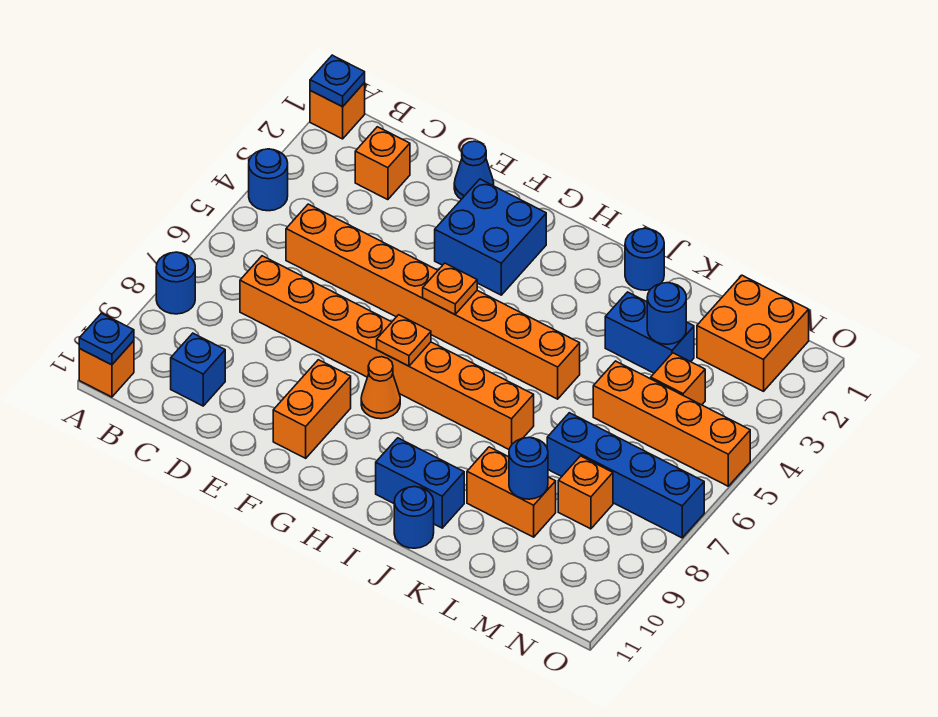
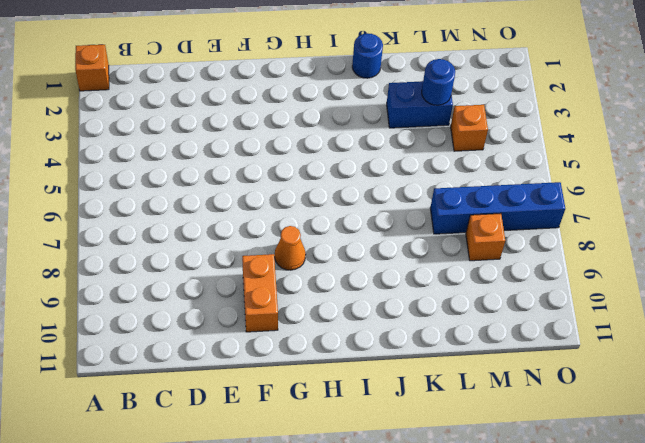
none -> blue 1x1 round brick [249,149,288,211]
none -> blue 1x1 round brick [156,252,195,314]
none -> orange 1x1 brick [79,341,134,397]

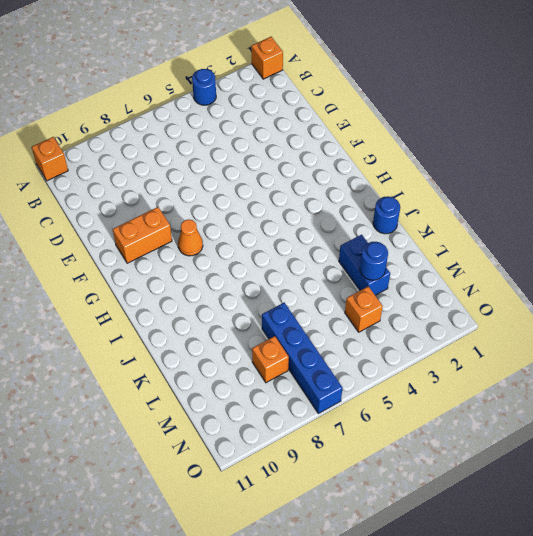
none -> blue 1x1 round brick [156,252,195,314]
none -> orange 1x1 brick [355,127,410,200]
none -> orange 1x8 brick [286,204,580,399]

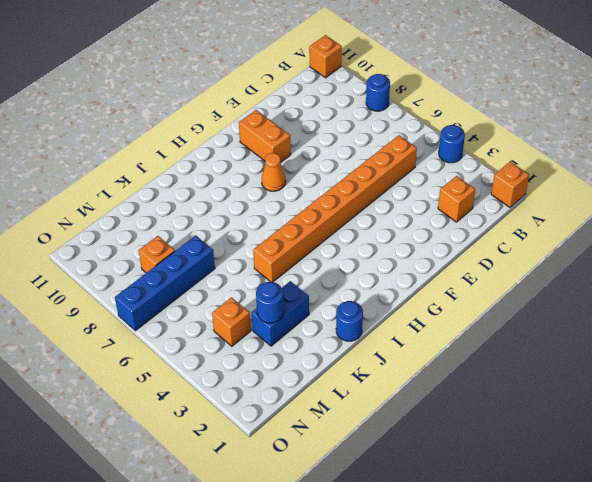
none -> orange 1x8 brick [240,256,534,449]
none -> blue 1x1 brick [171,333,225,406]
none -> blue 1x1 cone [454,141,494,199]

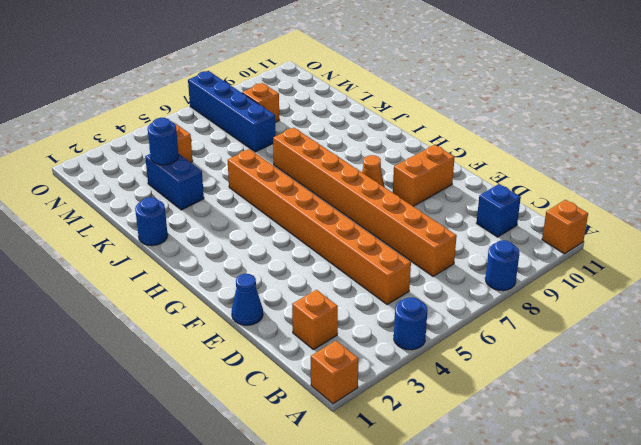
none -> blue 2x2 brick [435,179,546,295]
none -> blue 1x2 brick [376,438,464,528]
none -> blue 1x1 round brick [394,487,434,548]

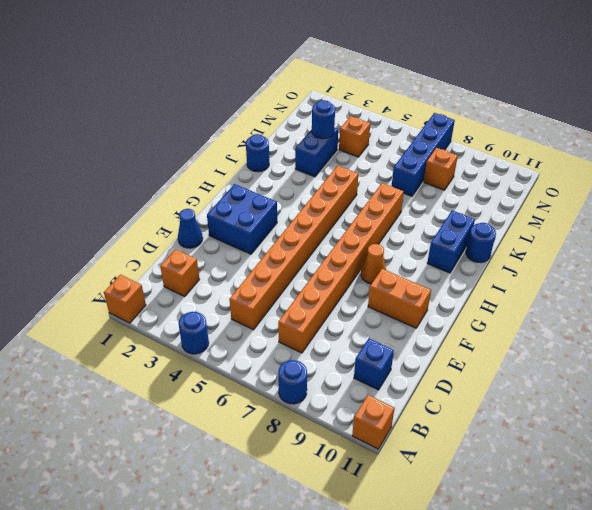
none -> orange 1x2 brick [467,447,556,537]
none -> orange 1x4 brick [593,361,750,486]
none -> orange 2x2 brick [697,275,809,391]

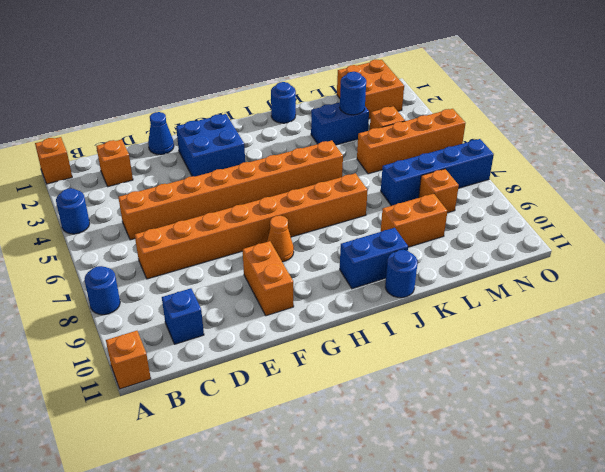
none -> blue 1x1 plate [310,55,365,107]
none -> blue 1x1 plate [79,313,134,365]
none -> orange 1x1 plate [423,263,477,314]

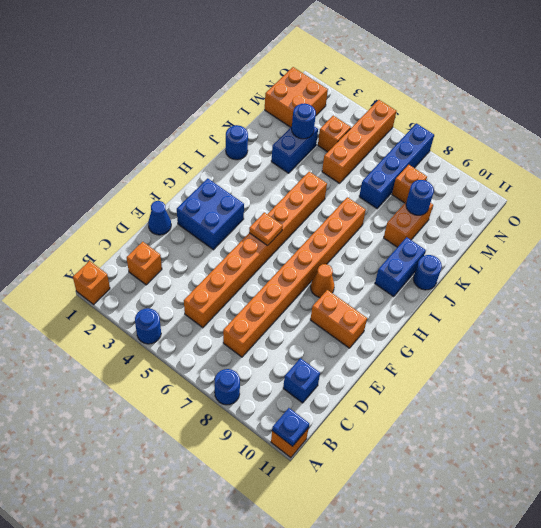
none -> blue 1x1 plate [310,55,365,107]
none -> orange 1x1 plate [377,315,431,366]

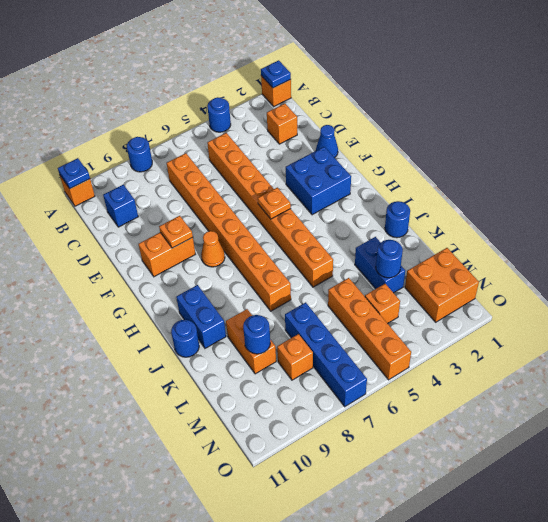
orange 1x1 plate [159,216,193,248] -> orange 1x1 plate moved to [377,315,431,366]

